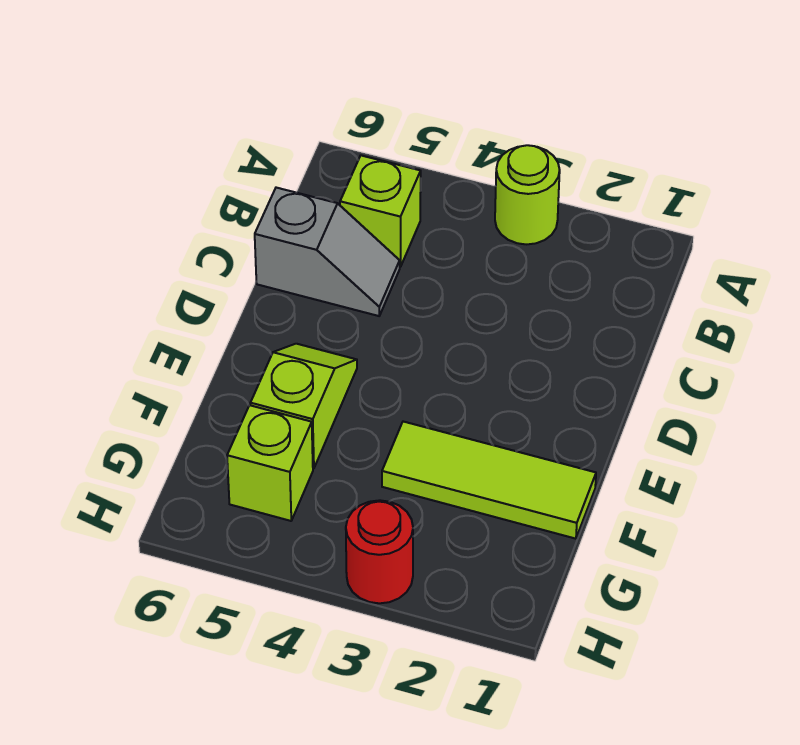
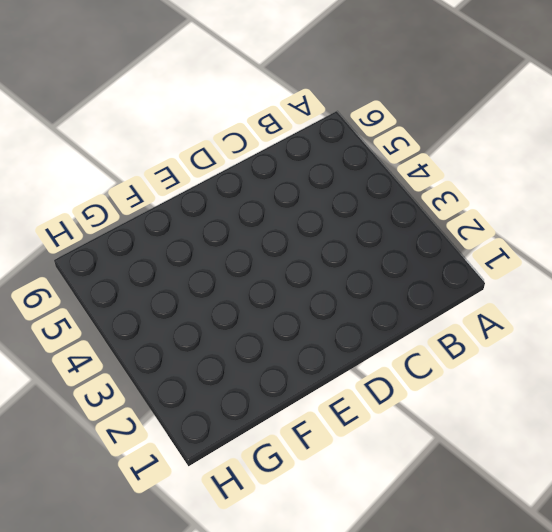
none -> lime 1x1 round brick [495,145,560,244]
none -> lime 1x1 brick [340,155,421,267]

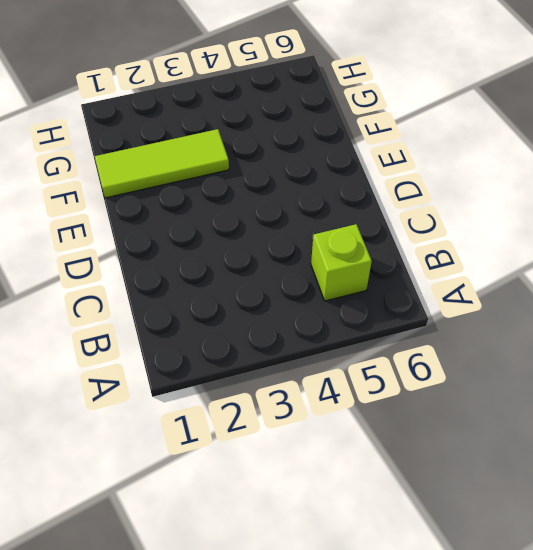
none -> lime 1x1 round brick [495,145,560,244]
none -> grey 1x2 slope [255,188,400,316]

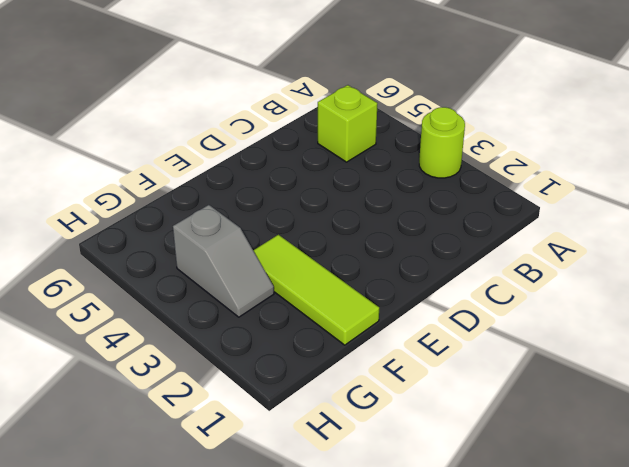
grey 1x2 slope [173,205,274,317] -> grey 1x2 slope moved to [255,188,400,316]
none -> lime 1x2 slope [251,344,357,468]
none -> lime 1x1 brick [227,405,313,521]

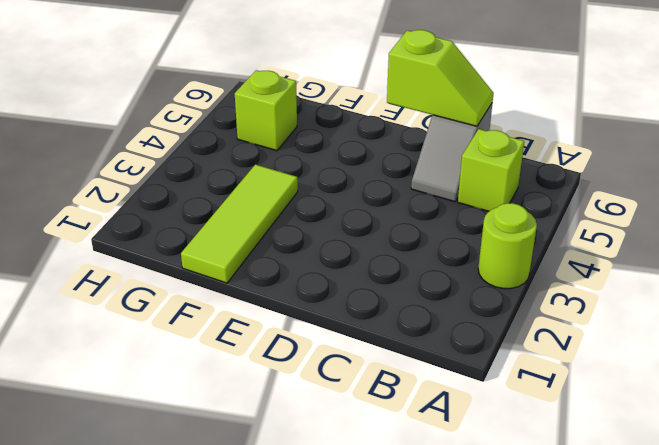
lime 1x2 slope [387,30,494,126] -> lime 1x2 slope moved to [251,344,357,468]
none -> red 1x1 round brick [346,500,413,603]

